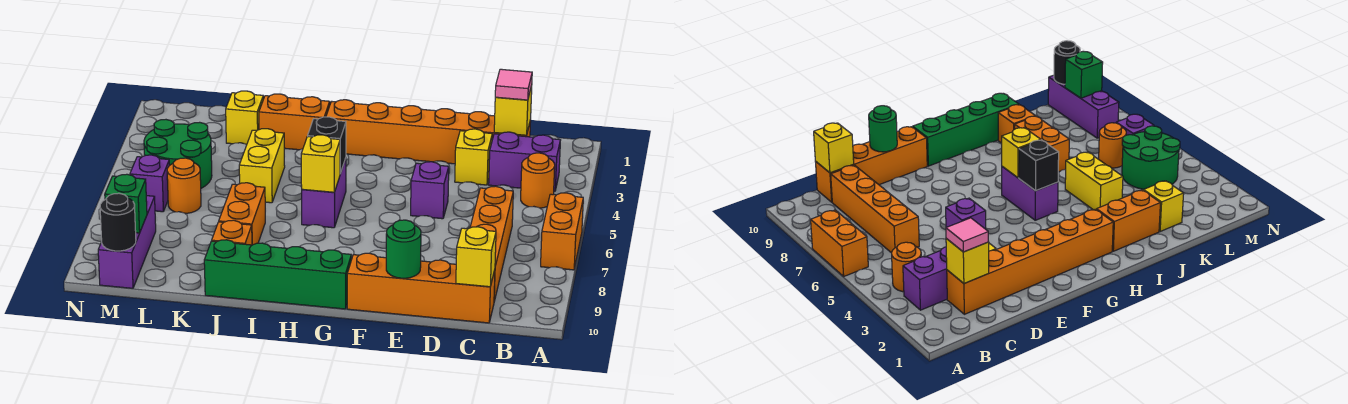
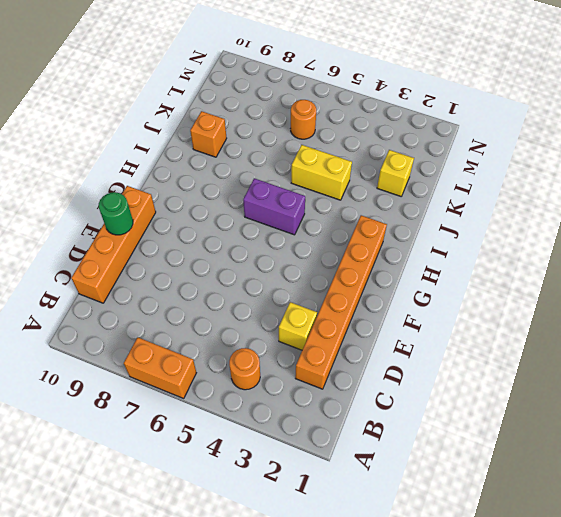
none -> purple 1x2 brick [489,132,560,191]
none -> orange 1x4 brick [470,186,513,301]
none -> purple 1x1 brick [411,162,449,219]

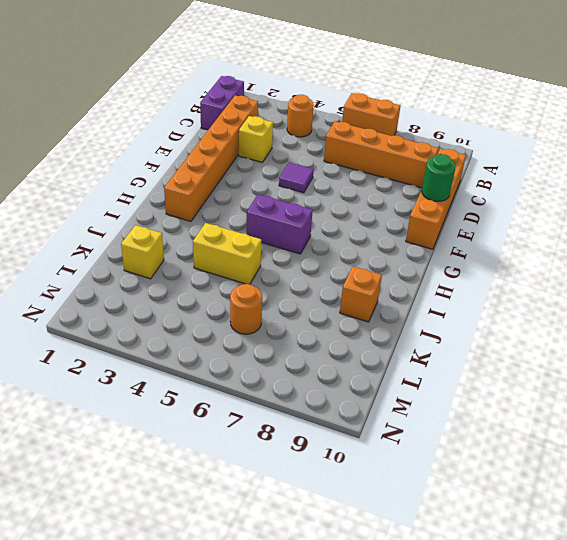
purple 1x2 brick [200,76,244,130] -> purple 1x2 brick moved to [489,132,560,191]
purple 1x1 tile [279,162,314,193] -> purple 1x1 brick [411,162,449,219]
none -> green 1x4 brick [204,240,351,309]
none -> orange 1x2 brick [259,94,330,150]
none -> orange 1x2 brick [219,183,265,245]

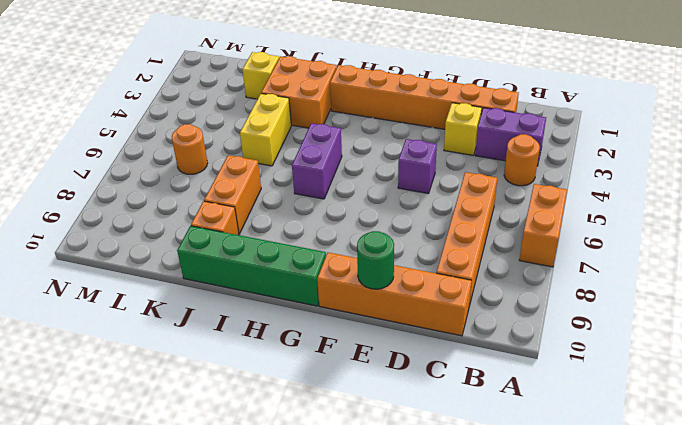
orange 2x2 brick [261,56,337,128] -> orange 1x2 brick [259,94,330,150]
none -> green 2x2 round brick [144,120,212,188]
none -> purple 1x1 brick [130,155,170,212]
none -> purple 1x3 brick [98,196,156,288]

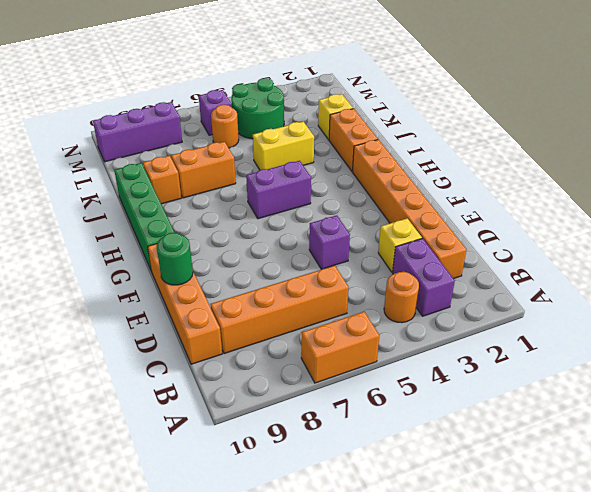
none -> yellow 1x1 brick [494,86,532,135]
none -> yellow 1x1 brick [456,227,496,287]
none -> black 1x1 brick [308,117,346,173]

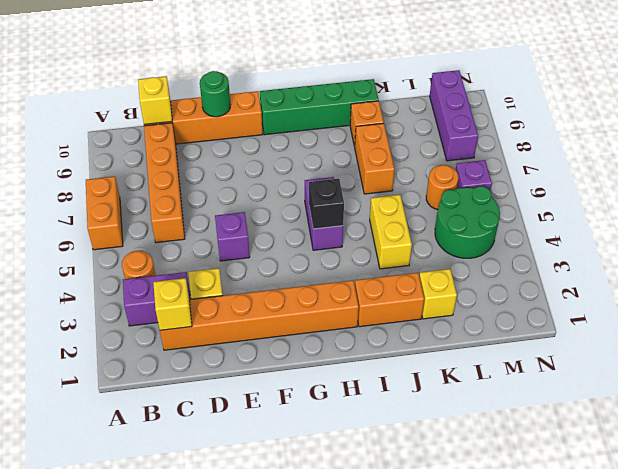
none -> yellow 1x1 brick [301,135,340,192]
none -> green 1x1 brick [105,174,147,233]
none -> black 1x1 round brick [100,193,136,251]

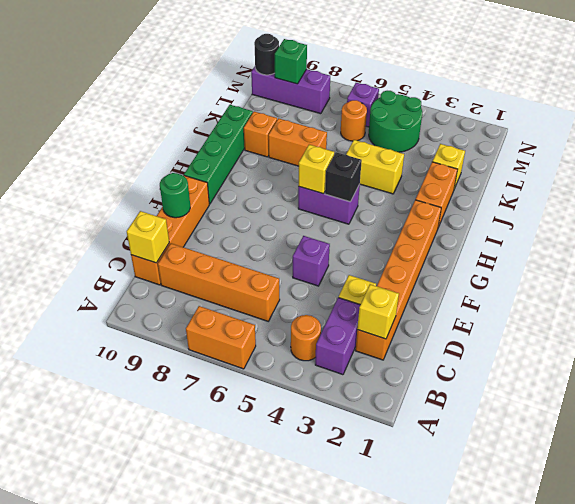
none -> pink 1x1 tile [495,69,532,100]

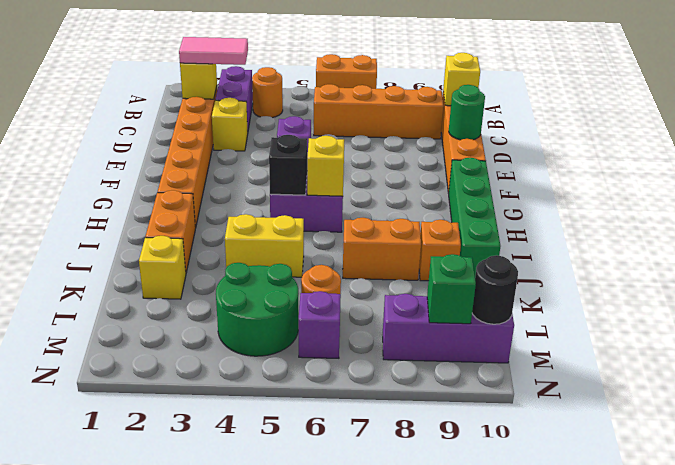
pink 1x2 tile [179,37,248,65] -> pink 1x1 tile [495,69,532,100]

